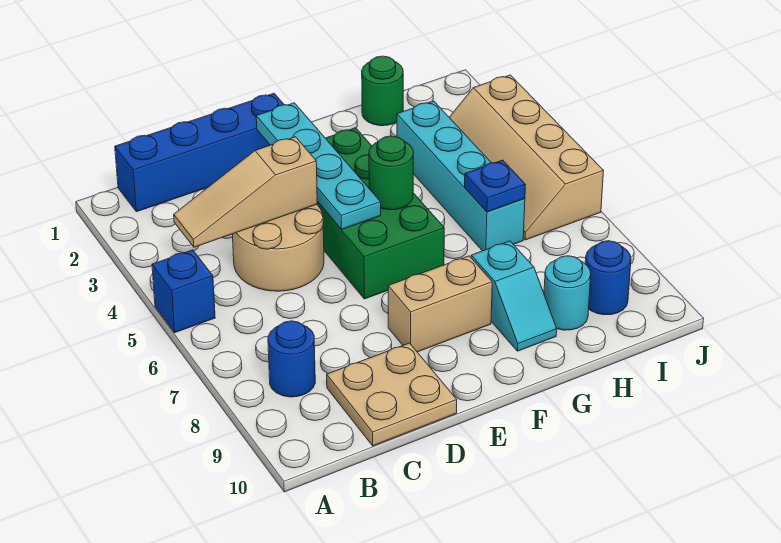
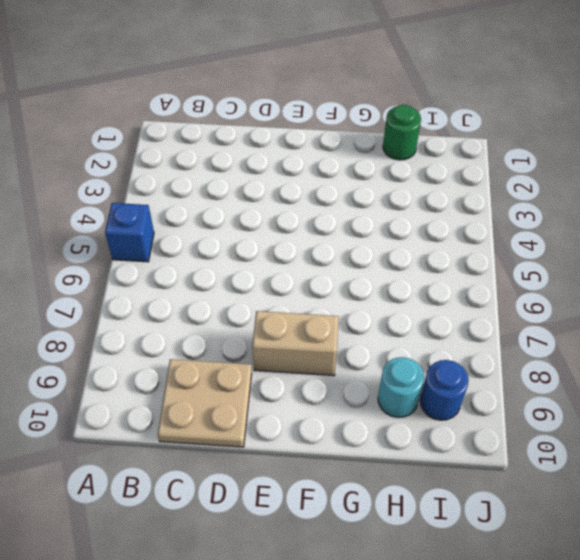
none -> blue 1x4 brick [115,93,284,212]
none -> blue 1x1 round brick [268,321,315,397]
none -> tan 2x2 round brick [232,204,324,291]

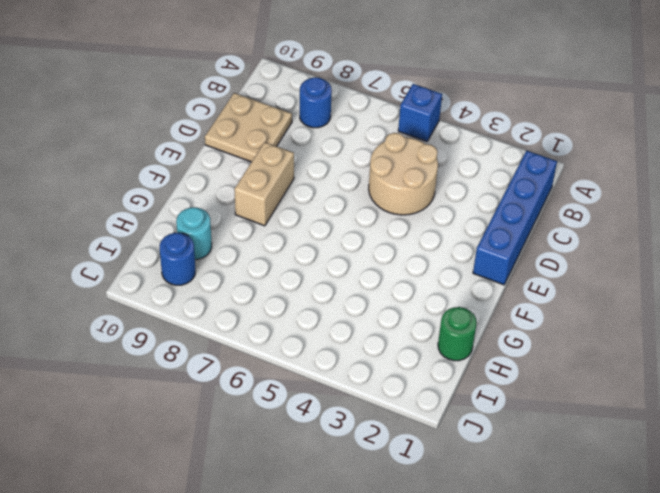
none -> green 2x4 brick [317,128,444,299]
none -> cyan 1x2 slope [471,241,557,351]
none -> cyan 1x4 brick [397,101,525,251]

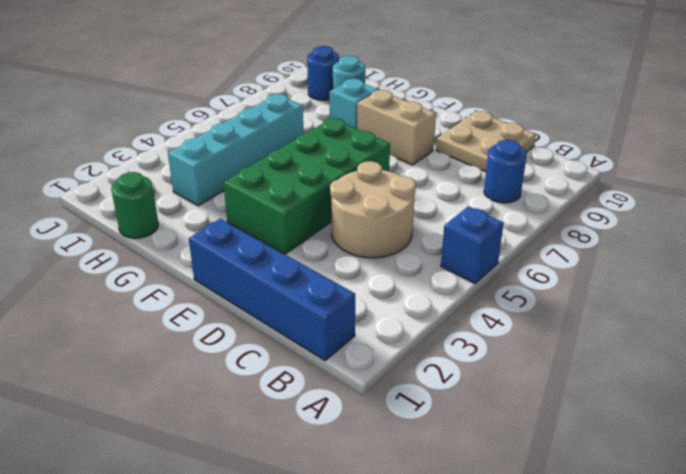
none -> tan 2x4 slope [449,75,603,240]
none -> tan 1x3 slope [174,137,317,247]
none -> cyan 1x4 plate [256,103,381,229]

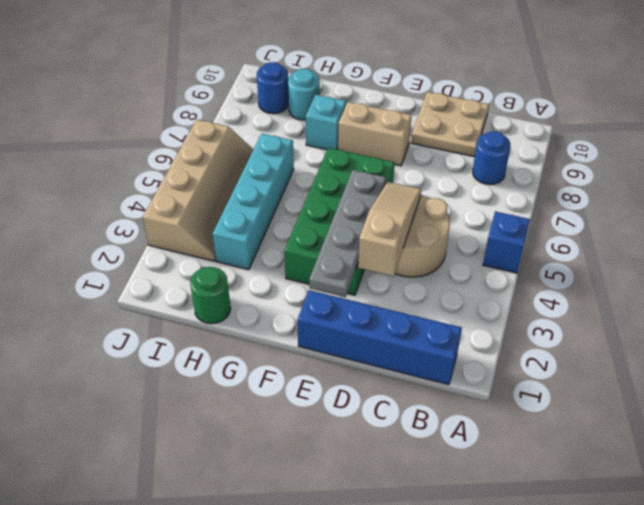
tan 1x3 slope [358,182,421,276] -> tan 1x3 slope turned to [174,137,317,247]
grey 1x4 plate [309,170,386,297] -> cyan 1x4 plate [256,103,381,229]
none -> green 1x1 round brick [369,136,413,210]
none -> blue 1x1 plate [465,160,526,212]

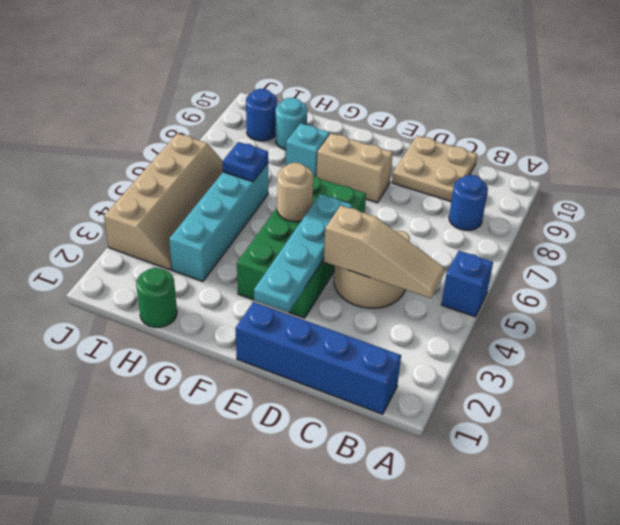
tan 1x1 round brick [277,163,313,221] -> green 1x1 round brick [369,136,413,210]

